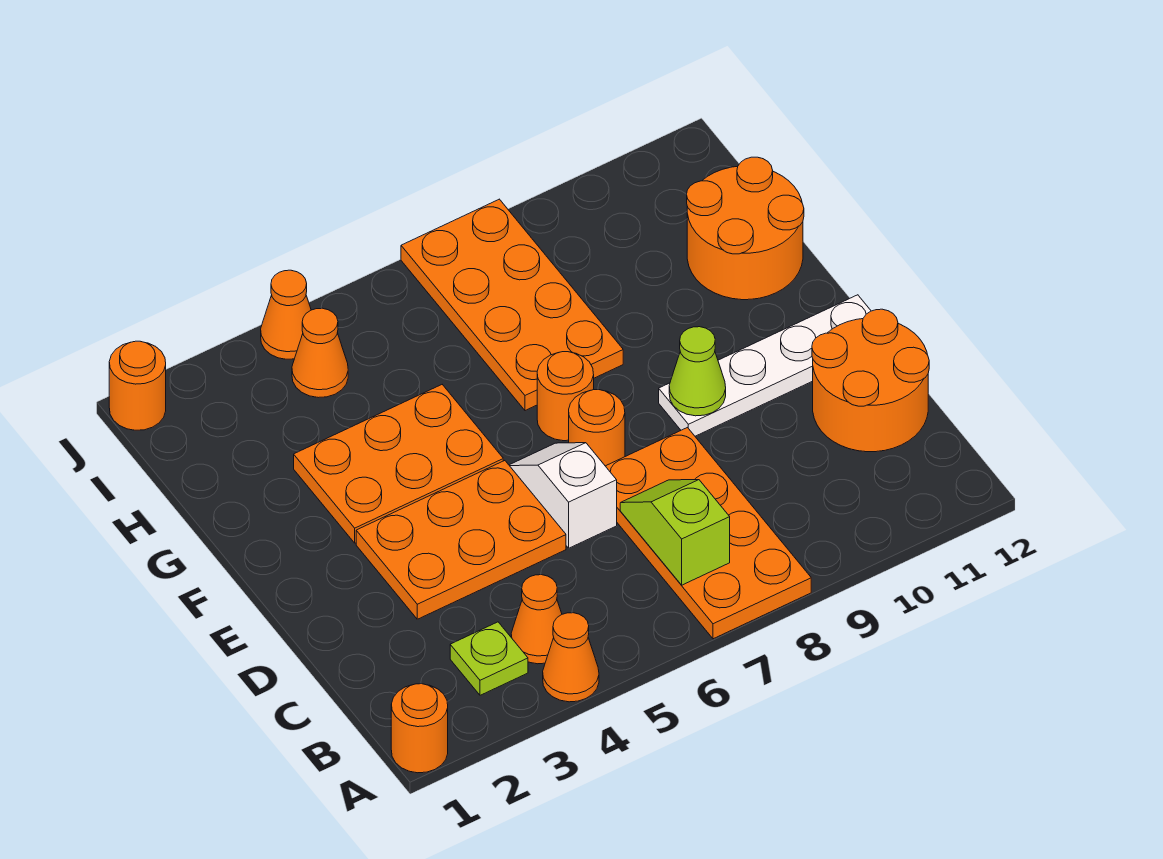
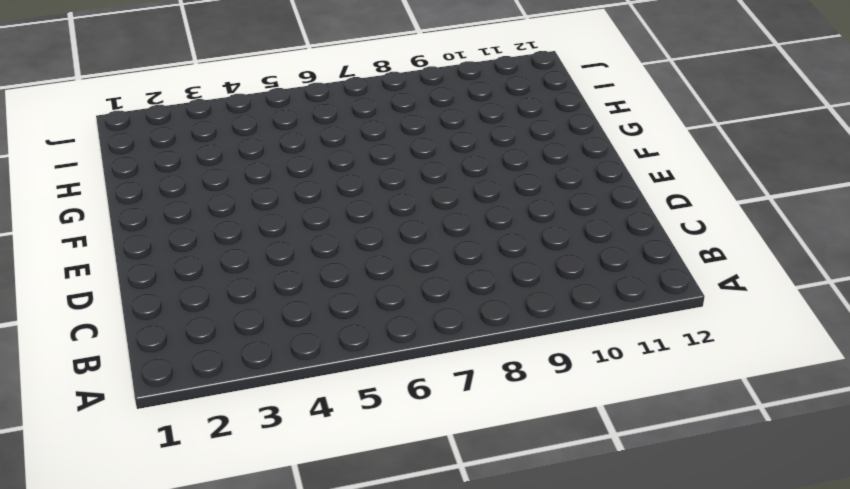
none -> orange 1x1 round brick [391,684,448,773]
none -> orange 1x1 cone [543,613,599,702]
none -> orange 2x4 plate [606,428,811,639]

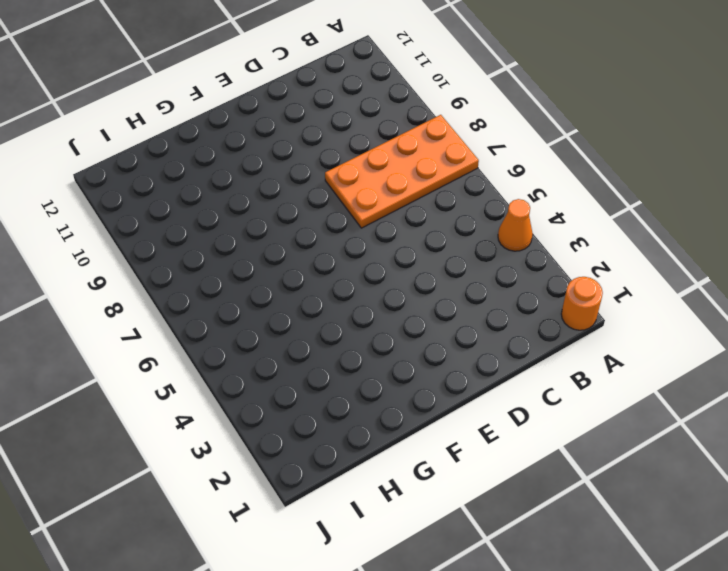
none -> lime 1x1 plate [450,622,528,695]
none -> orange 1x1 cone [511,575,562,664]
none -> orange 2x2 round brick [812,309,929,452]

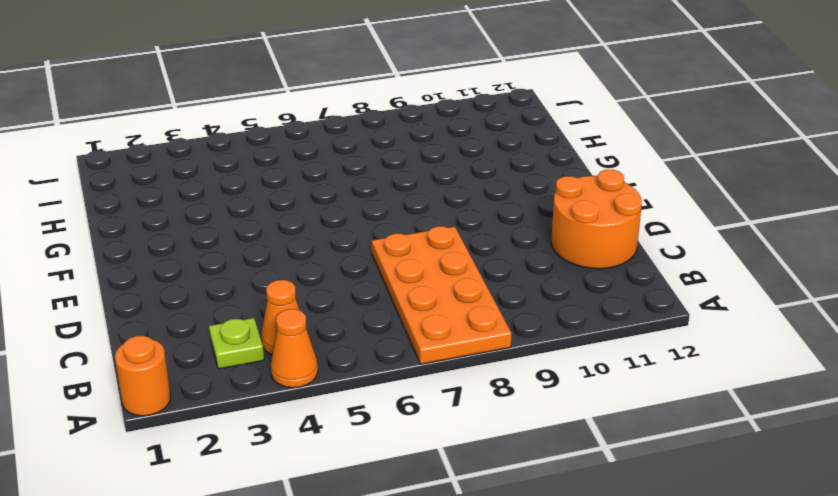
none -> orange 2x3 plate [356,461,566,619]
none -> white 1x2 slope [509,443,617,548]
none -> orange 1x1 round brick [569,390,625,466]

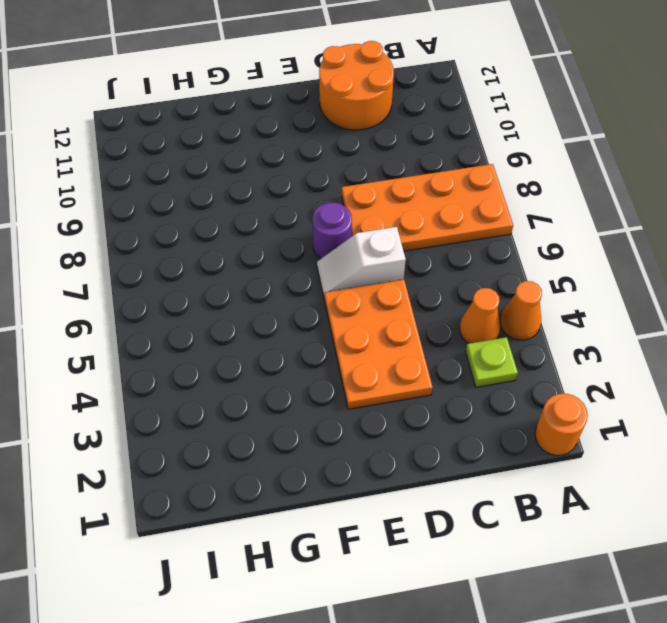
purple 1x1 round brick [312,203,352,259] -> orange 1x1 round brick [569,390,625,466]
none -> white 1x4 plate [659,295,871,436]
none -> orange 2x3 plate [294,385,503,543]
none -> orange 1x1 round brick [537,352,594,441]

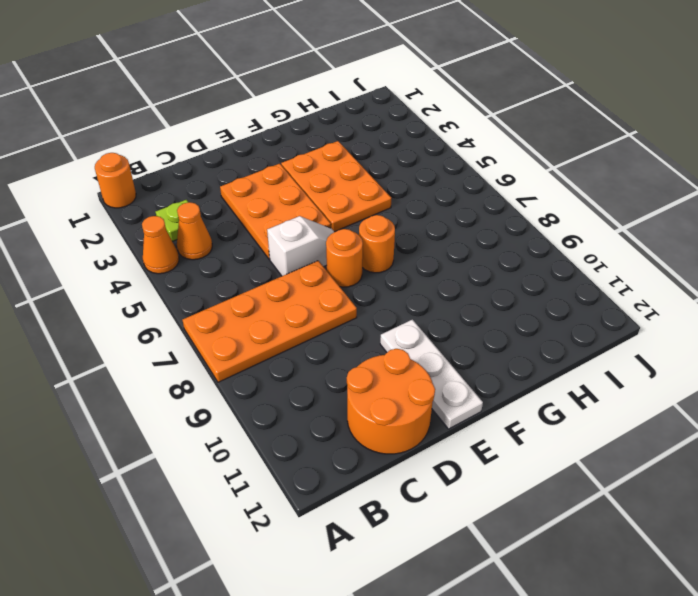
white 1x3 plate [380,320,483,429] -> white 1x4 plate [659,295,871,436]
none -> orange 2x4 plate [401,199,623,411]
none -> orange 2x2 round brick [687,157,804,300]
none -> orange 1x1 cone [292,308,348,398]

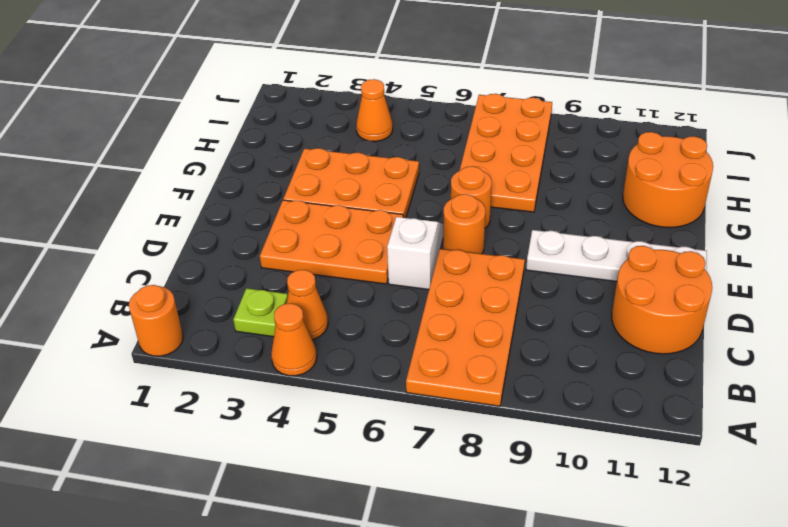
none -> orange 1x1 round brick [109,341,166,430]
none -> orange 1x1 cone [261,270,311,359]
none -> lime 1x2 slope [620,480,730,585]

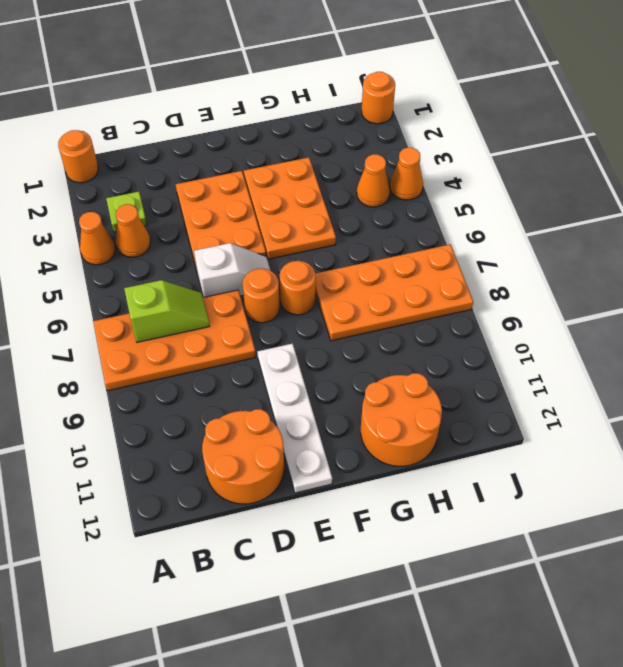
none -> lime 1x1 cone [669,327,726,416]

